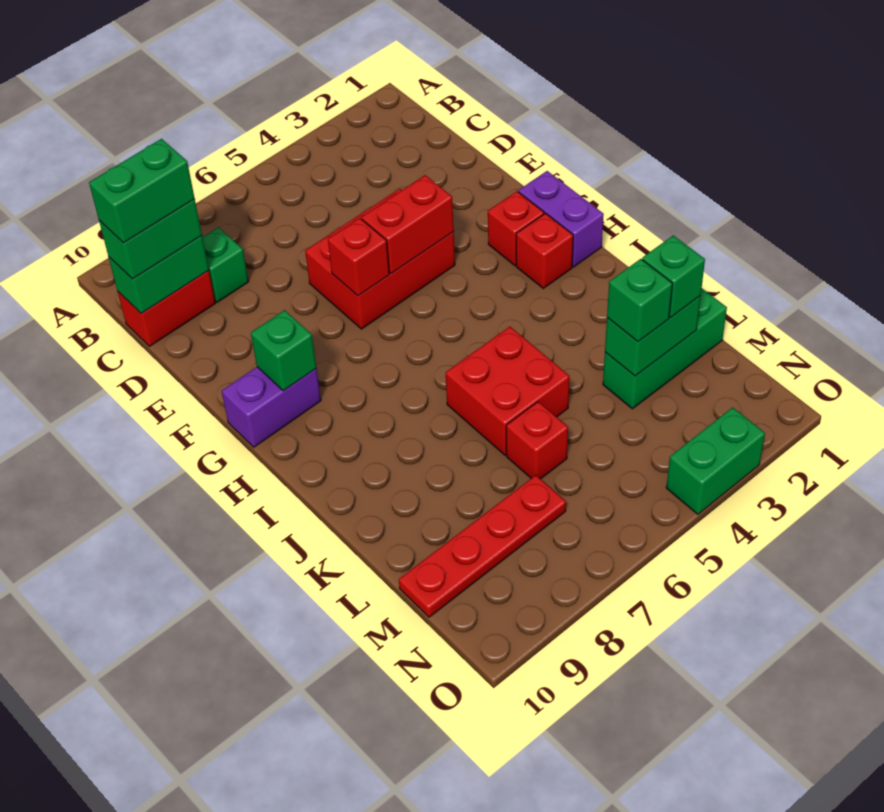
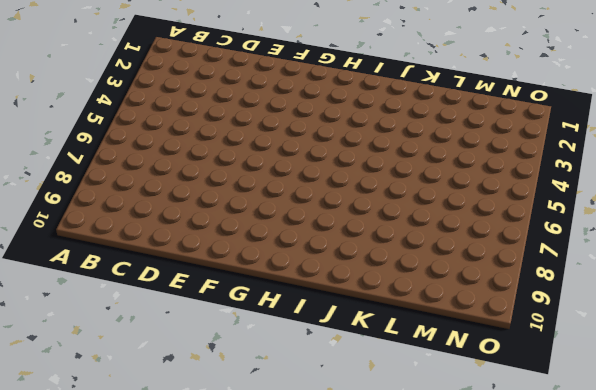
none -> green 1x1 brick [202,227,249,302]
none -> red 1x2 brick [118,270,215,346]
none -> red 2x3 brick [305,189,455,329]

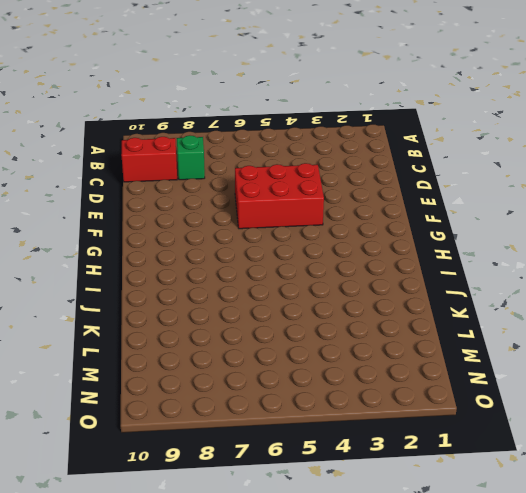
none -> purple 1x2 brick [518,171,604,267]
none -> red 1x1 brick [488,191,544,266]
none -> purple 1x2 brick [222,367,321,447]

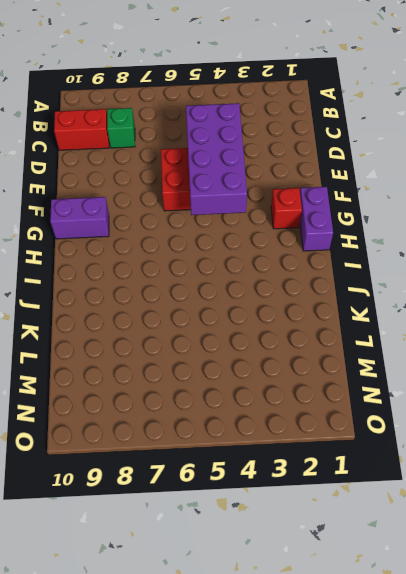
purple 2x4 brick [186,103,247,215] -> red 1x2 brick [361,175,454,274]
none -> red 1x1 brick [516,213,573,288]
none -> red 2x2 brick [446,327,570,455]
none -> green 1x3 brick [603,289,727,409]

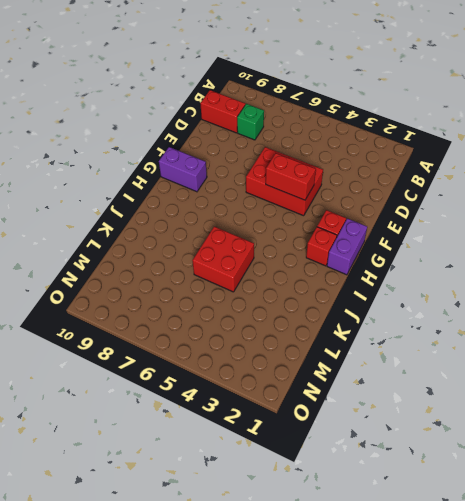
none -> green 1x3 brick [603,289,727,409]
none -> red 1x1 brick [506,402,568,479]
none -> red 1x4 plate [399,475,566,617]

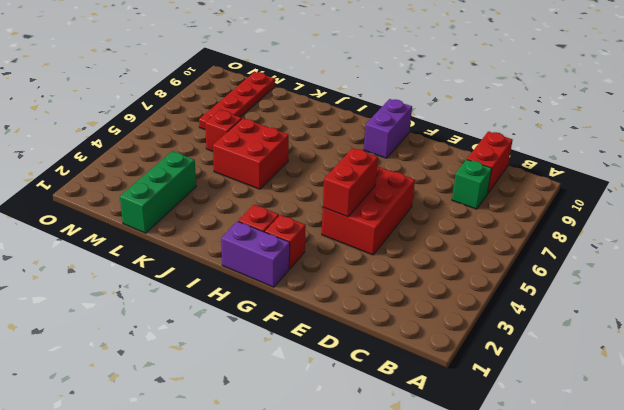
none -> green 1x2 brick [666,407,765,514]
none -> green 1x2 brick [109,236,209,313]
none -> red 1x1 brick [328,218,389,296]

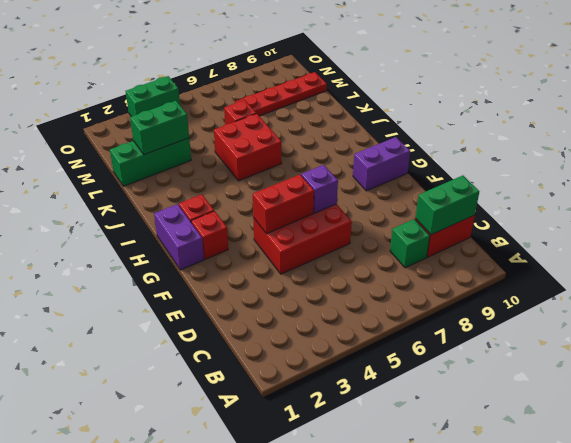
purple 1x1 brick [301,165,338,213] -> red 1x1 brick [328,218,389,296]
none -> green 1x1 brick [251,310,316,391]
none -> green 1x2 brick [99,199,202,279]
none -> green 1x1 brick [642,235,705,318]

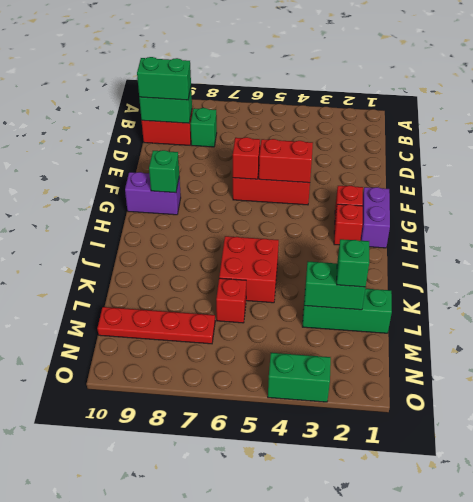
none -> green 1x1 brick [607,259,672,342]
none -> green 1x2 brick [89,139,195,243]

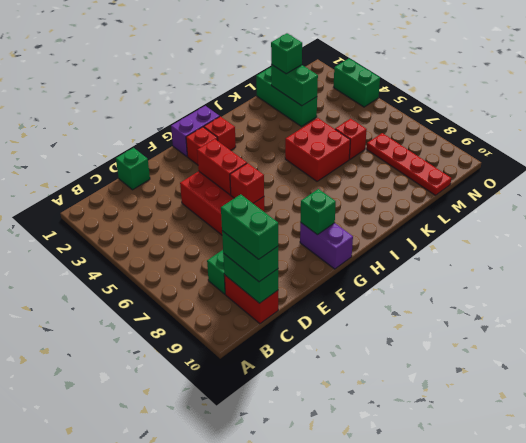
green 1x1 brick [116,148,150,190] -> green 1x1 brick moved to [607,259,672,342]

